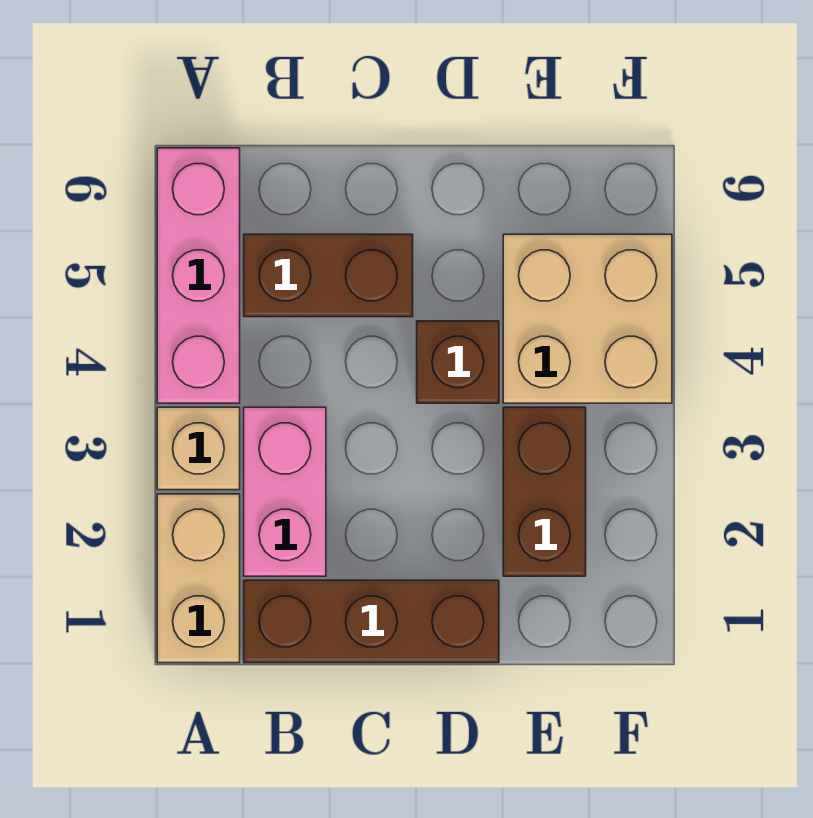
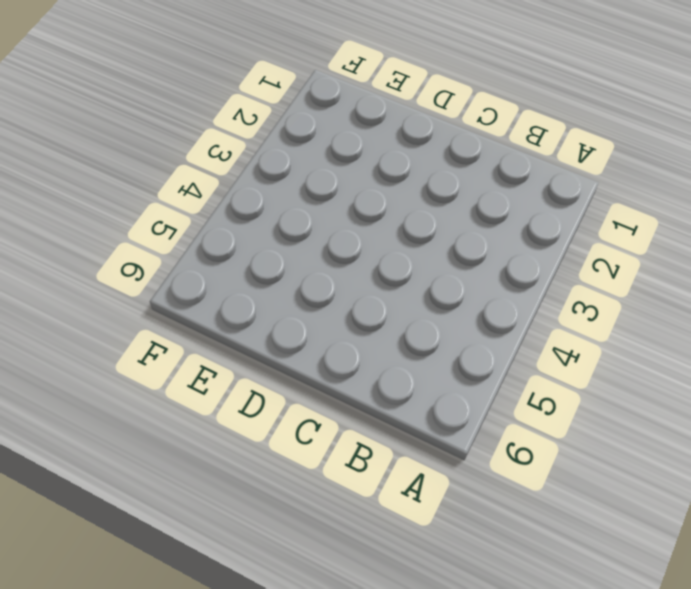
none -> tan 1x2 brick [157,494,240,663]
none -> tan 1x1 brick [157,407,240,490]

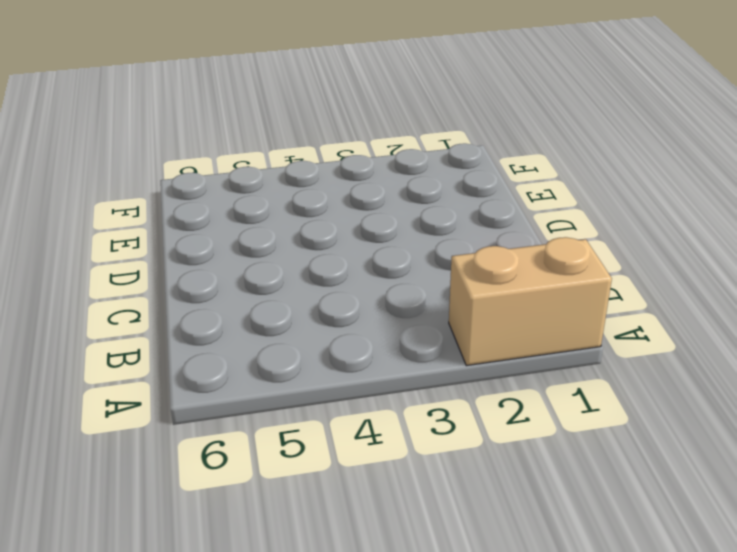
none -> tan 1x1 brick [157,407,240,490]
none -> pink 1x3 brick [157,148,240,403]

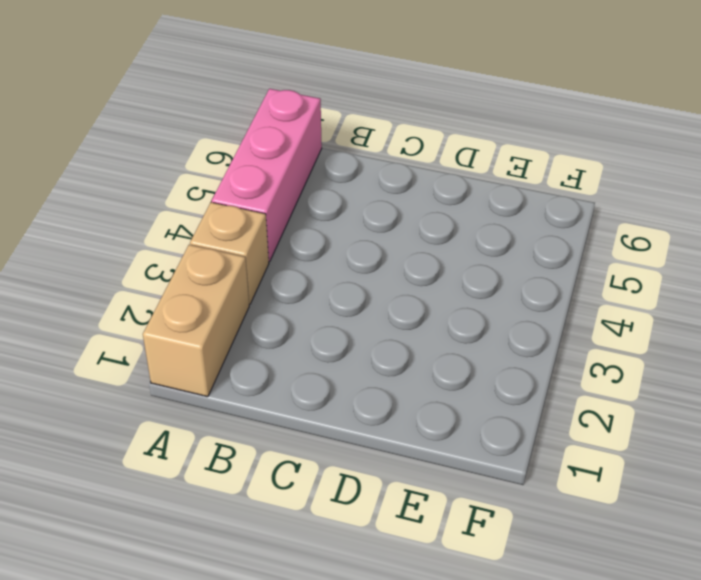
none -> brown 1x3 brick [244,580,499,663]
none -> pink 1x2 brick [244,407,326,576]

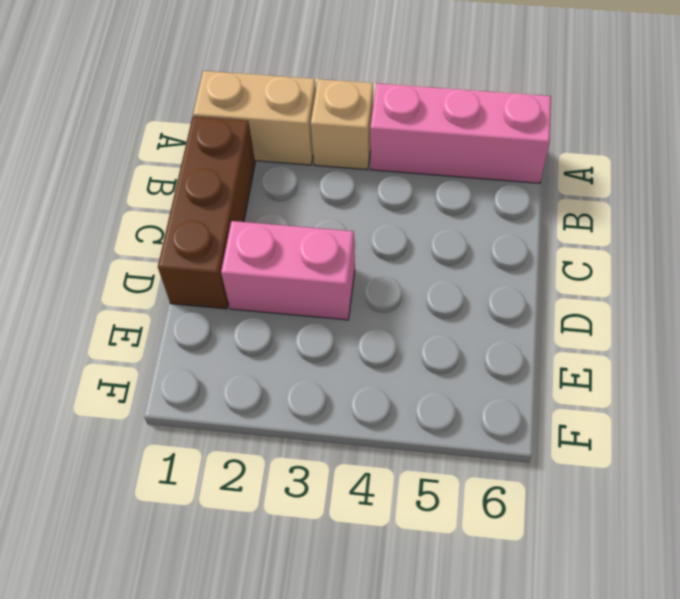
pink 1x2 brick [221,221,355,320] -> pink 1x2 brick moved to [244,407,326,576]
none -> brown 1x2 brick [244,234,413,317]
none -> brown 1x1 brick [417,321,499,403]

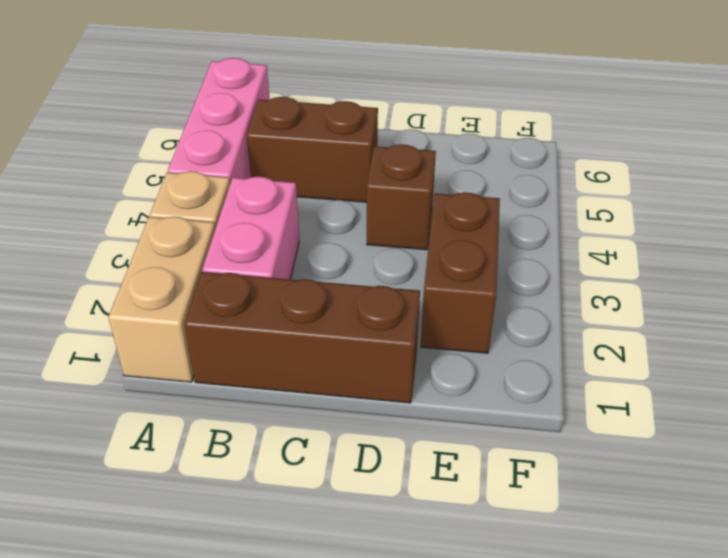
none -> tan 2x2 brick [503,234,672,403]

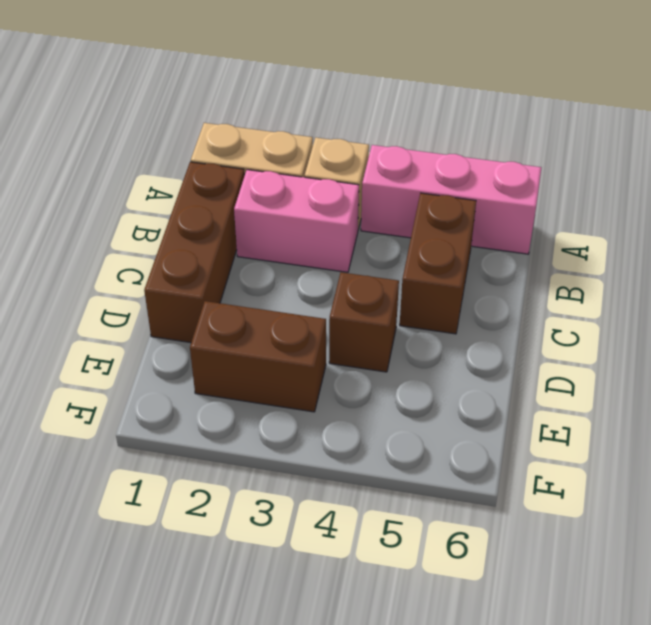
none -> tan 2x2 brick [503,234,672,403]

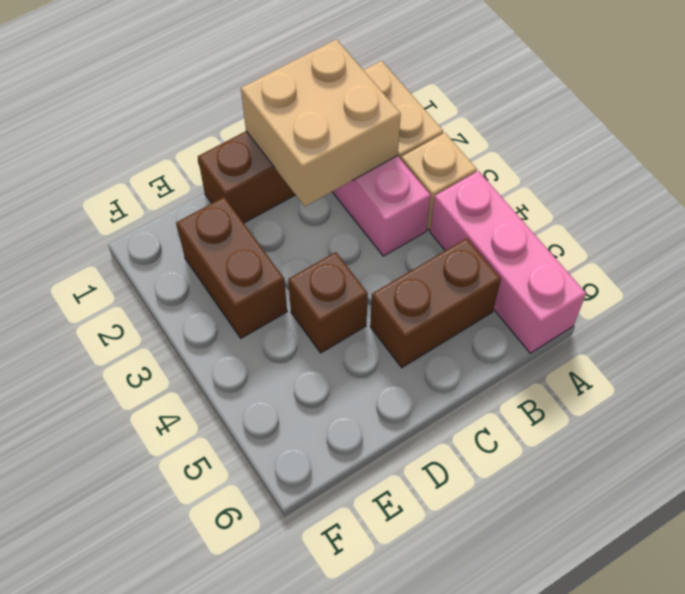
tan 2x2 brick [241,39,401,206] -> tan 2x2 brick moved to [503,234,672,403]

